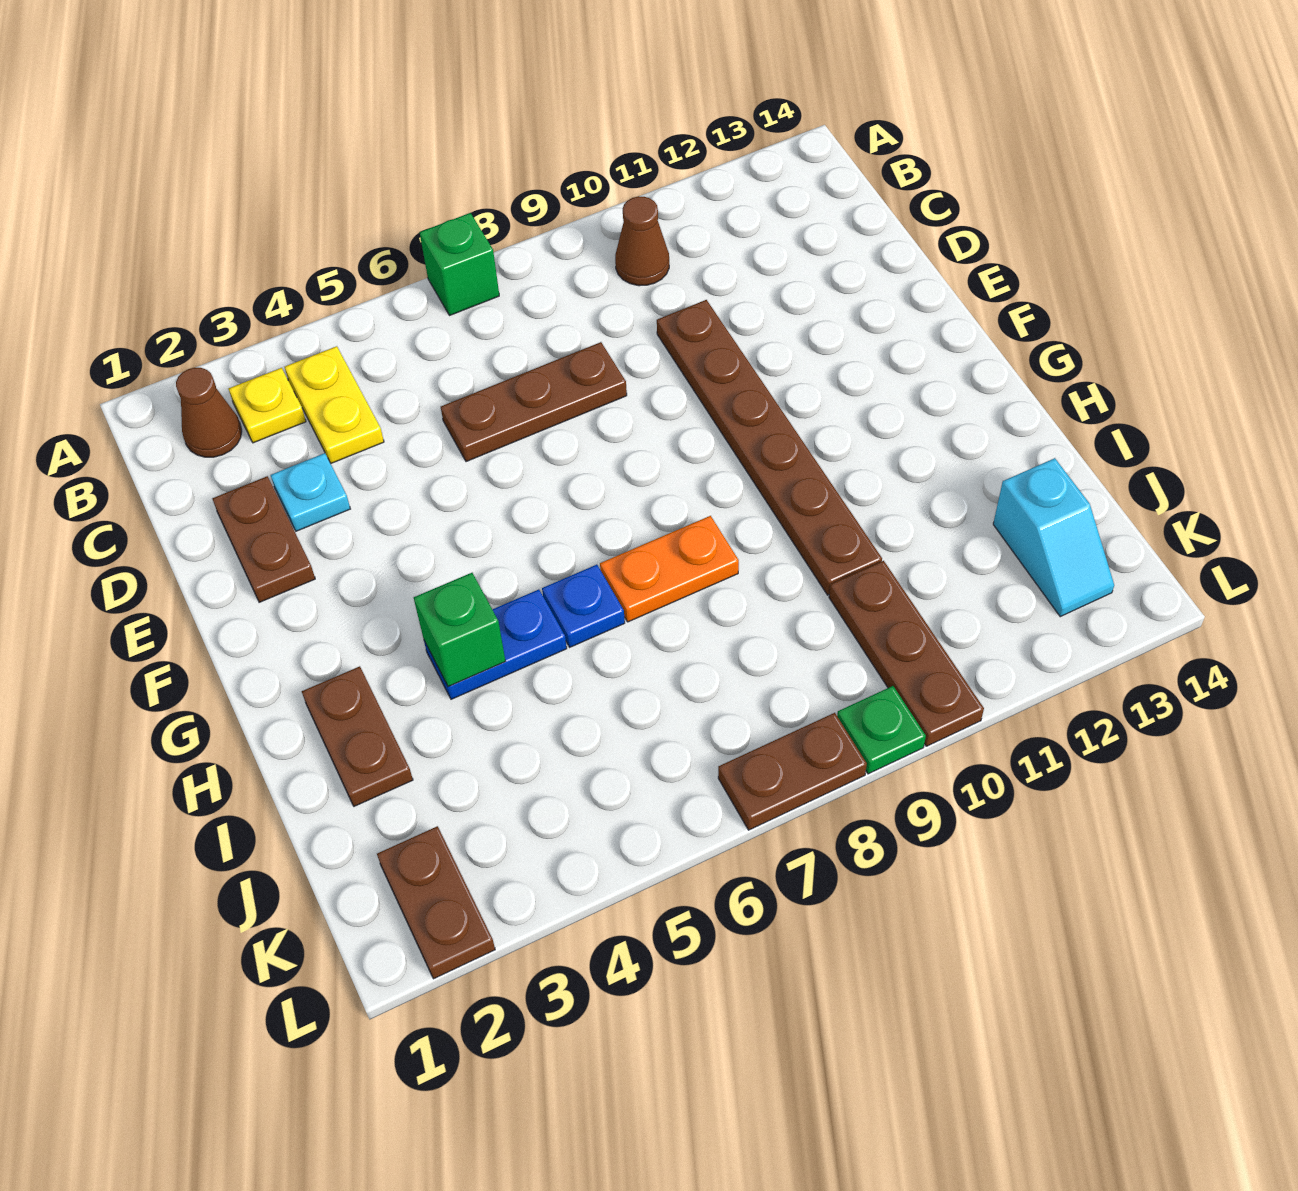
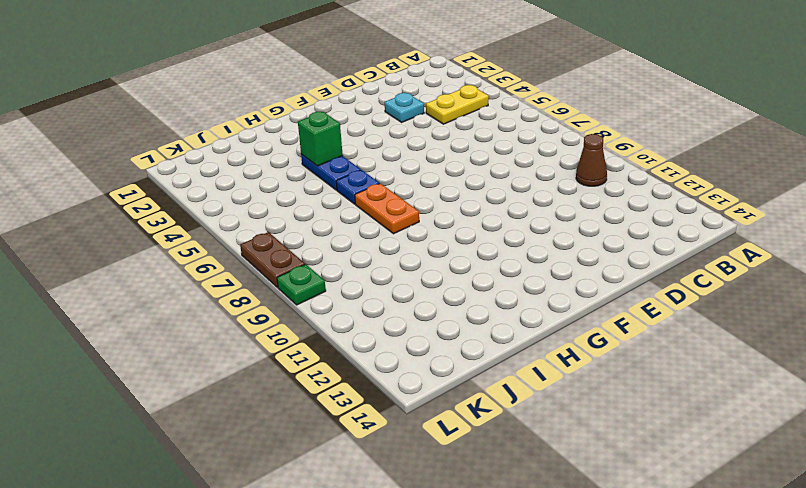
none -> green 1x1 brick [420,213,499,316]
none -> brown 1x1 cone [176,368,242,457]
none -> yellow 1x1 plate [229,368,306,443]

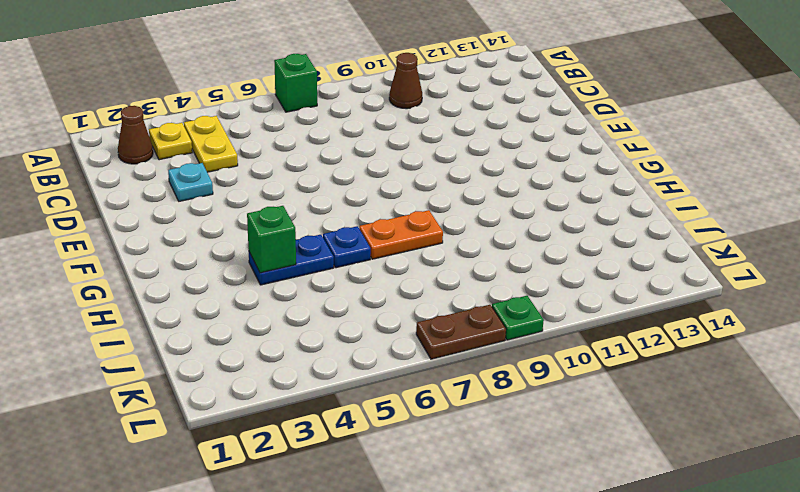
none -> brown 1x2 plate [212,476,315,602]
none -> brown 1x3 plate [441,342,627,462]
none -> brown 1x6 plate [657,300,882,595]

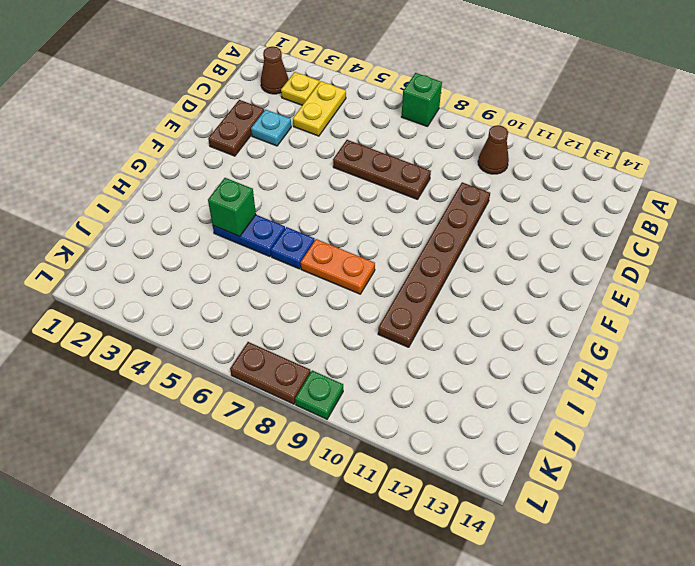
none -> brown 1x2 plate [302,666,413,806]
none -> brown 1x3 plate [829,561,984,746]
none -> cyan 1x2 slope [993,458,1114,617]

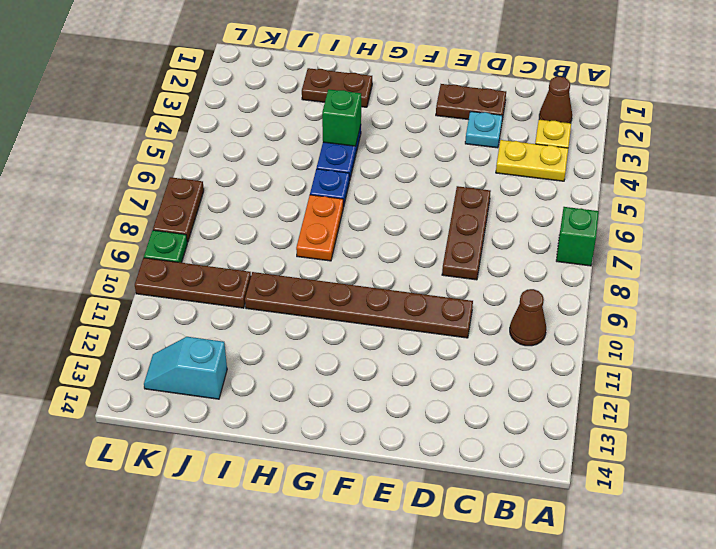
none -> brown 1x2 plate [377,826,495,979]

